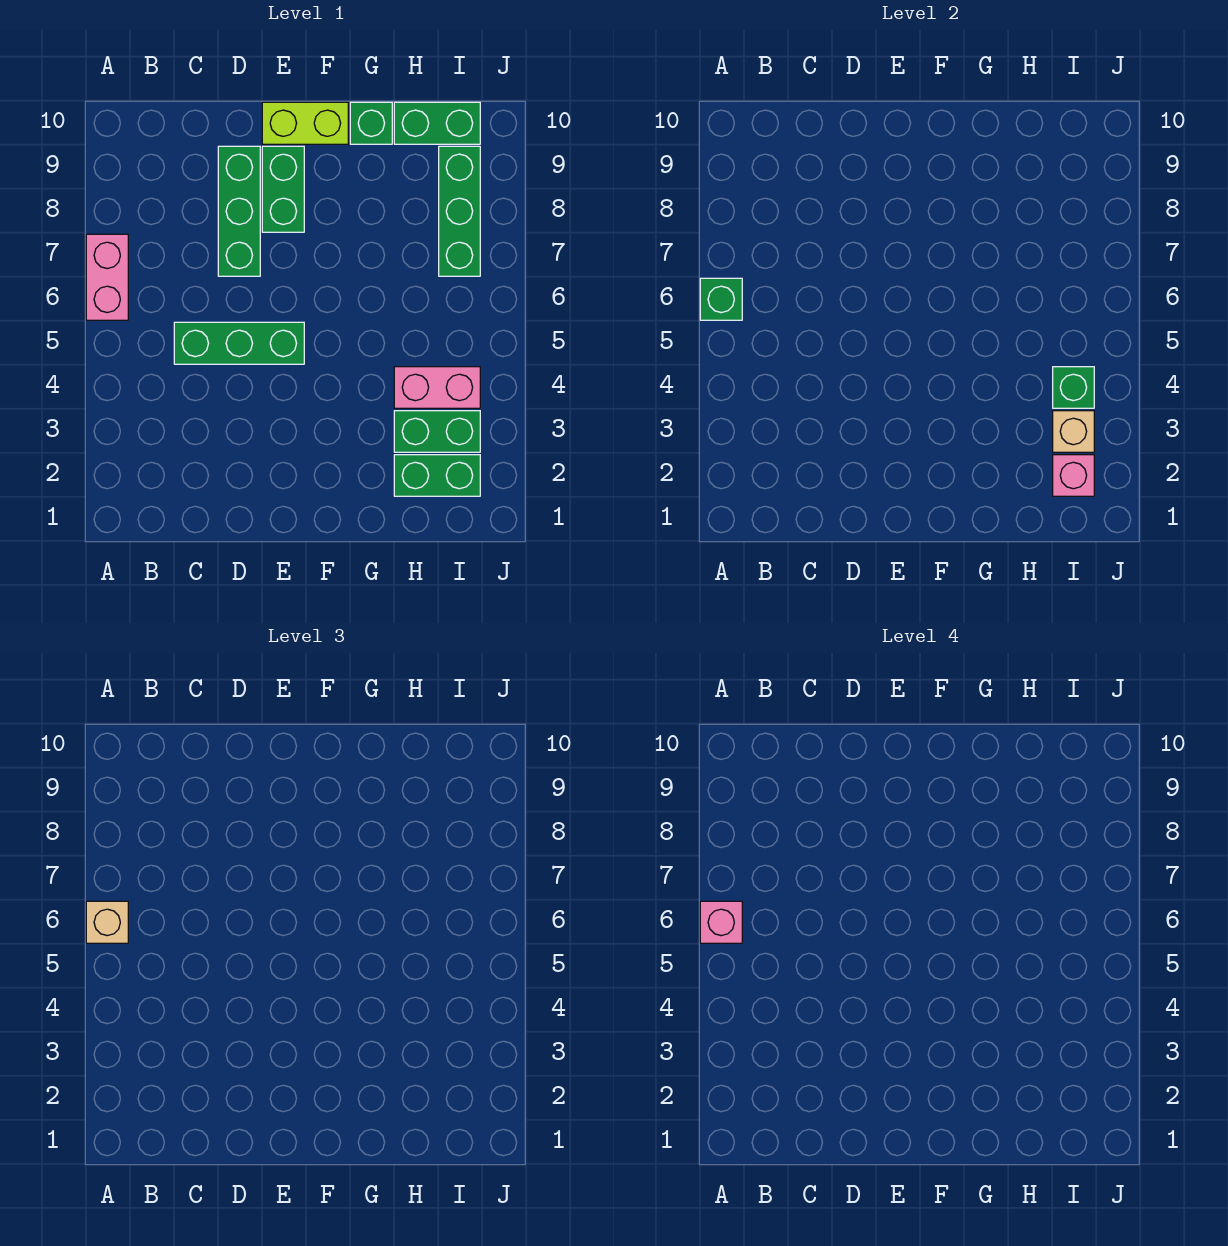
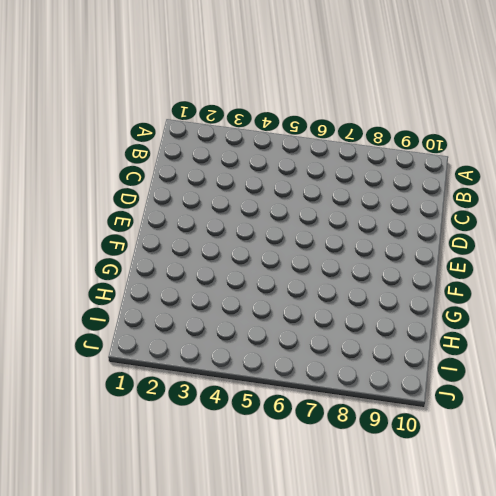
none -> pink 1x2 brick [86,234,128,320]
none -> green 1x3 brick [174,322,304,364]
none -> green 1x3 brick [218,146,260,276]

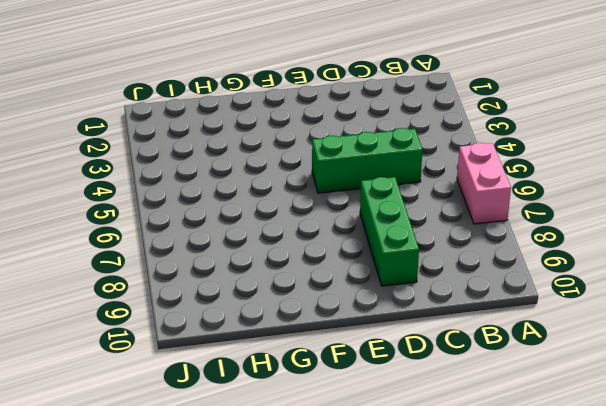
none -> green 1x2 brick [262,146,304,232]
none -> lime 1x2 brick [262,102,348,144]
none -> green 1x1 brick [350,102,392,144]

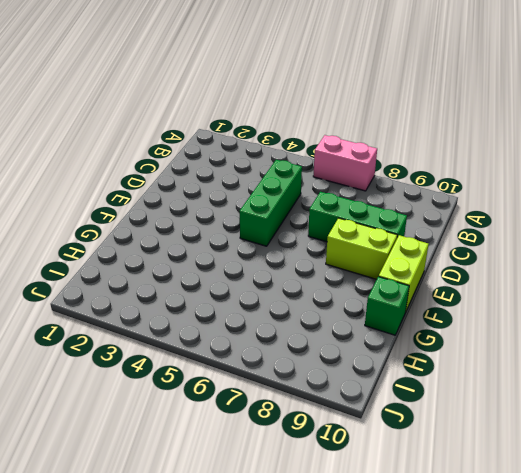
lime 1x2 brick [326,218,397,279] -> green 1x2 brick [262,146,304,232]
none -> green 1x2 brick [394,455,480,496]
none -> green 1x2 brick [394,411,480,452]
none -> pink 1x2 brick [394,367,480,408]

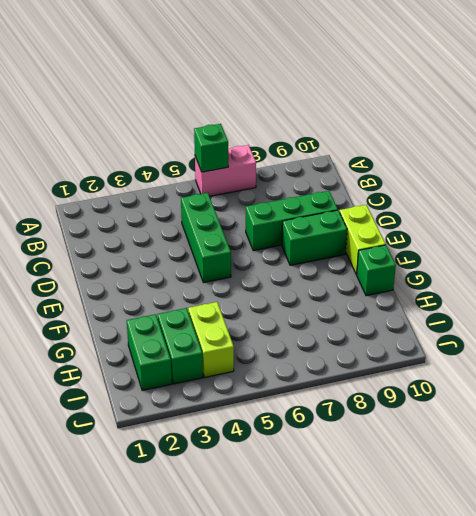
lime 1x2 brick [188,302,234,377] -> pink 1x2 brick [394,367,480,408]
none -> green 1x2 brick [394,102,480,144]
none -> green 1x3 brick [439,146,480,276]
none -> pink 1x1 brick [1053,455,1094,496]

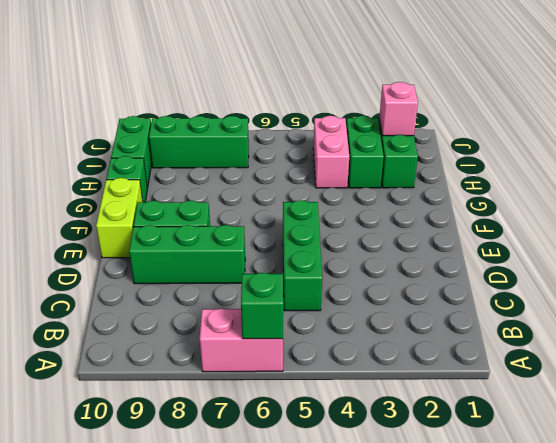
none -> tan 1x1 brick [1053,411,1094,452]
none -> green 1x1 brick [1053,367,1094,408]
none -> tan 1x1 brick [86,901,128,943]

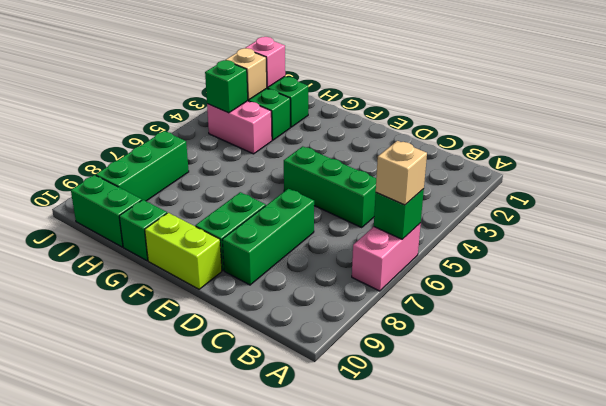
none -> pink 1x1 brick [700,901,742,943]

